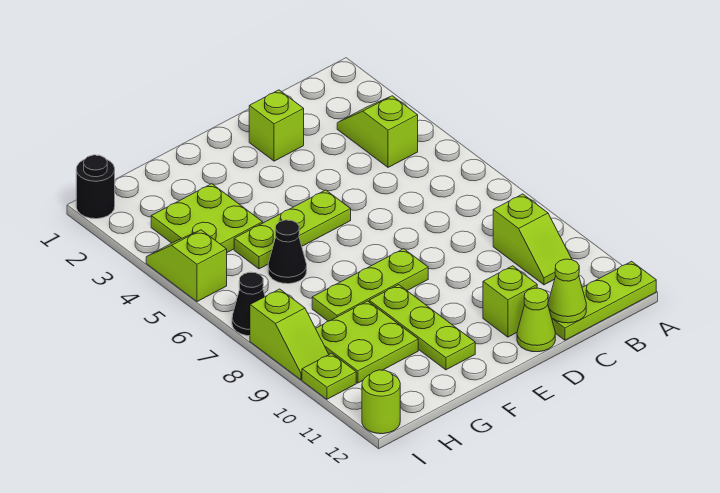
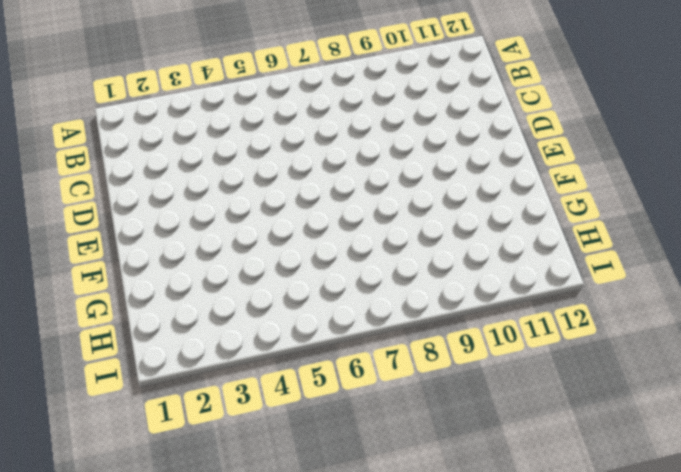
none -> lime 1x3 plate [552,261,656,340]
none -> lime 1x2 slope [337,96,418,167]
none -> lime 1x2 slope [493,194,572,285]

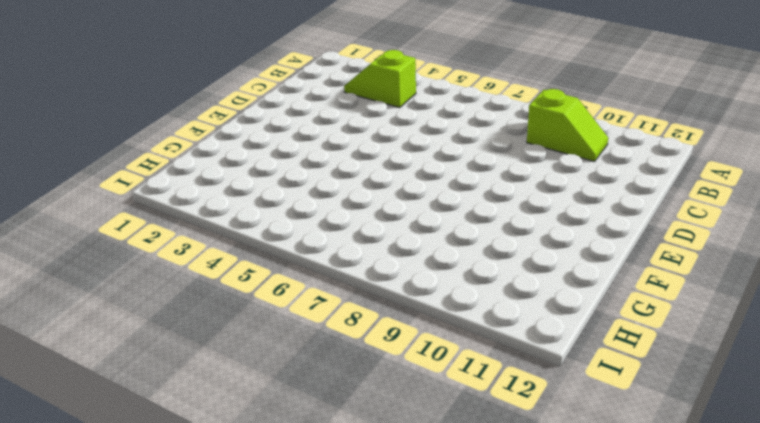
none -> lime 1x3 plate [552,261,656,340]
none -> lime 1x1 brick [249,90,304,161]
none -> lime 1x1 brick [483,266,537,337]

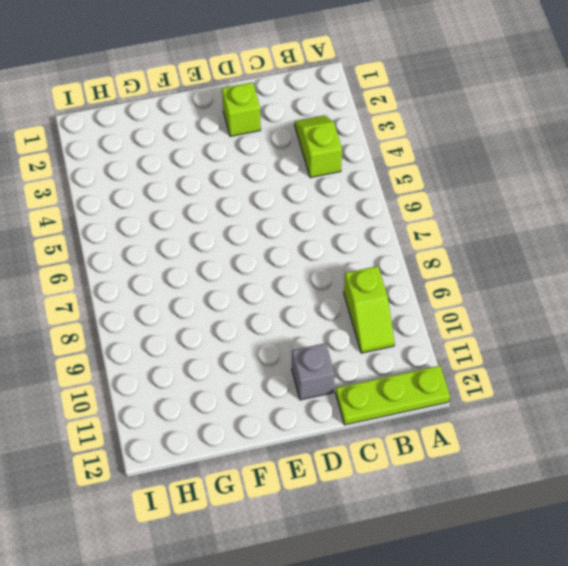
grey 1x1 brick [292,343,335,400] -> lime 1x1 brick [483,266,537,337]
none -> lime 1x1 cone [517,288,555,352]
none -> lime 1x3 plate [234,190,351,269]
none -> lime 1x3 plate [312,249,428,321]

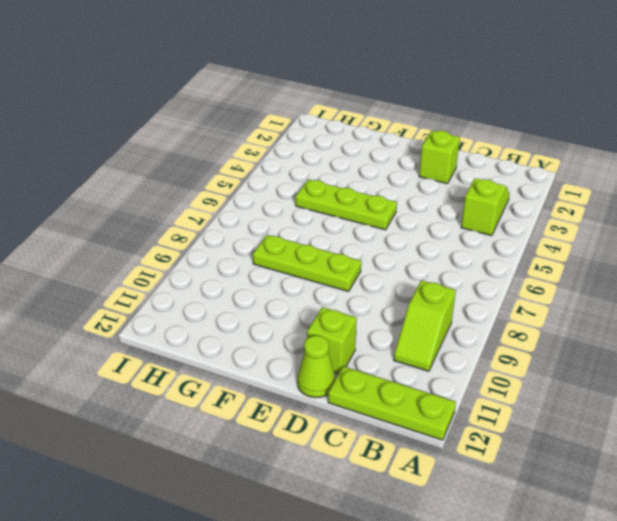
none -> lime 1x3 plate [369,285,475,370]
none -> lime 2x2 plate [151,184,263,252]
none -> black 1x1 cone [268,220,307,284]

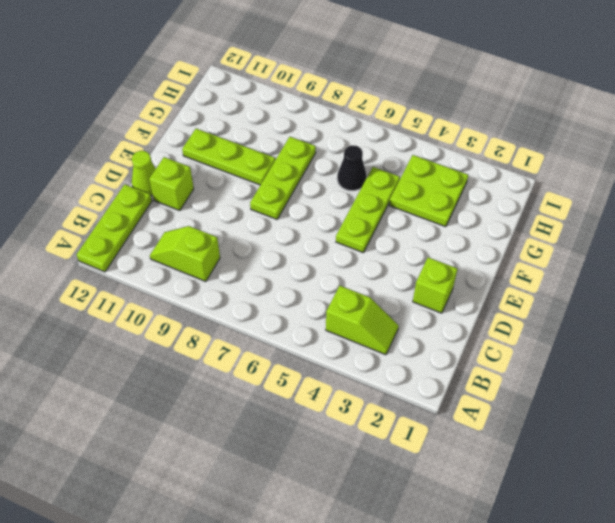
none -> lime 2x2 plate [316,301,418,383]
none -> black 1x1 round brick [76,155,115,219]
none -> lime 1x2 slope [146,230,227,302]

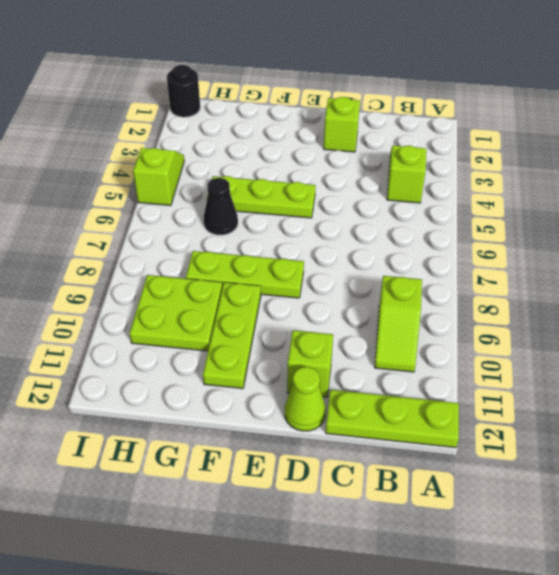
none -> lime 2x2 plate [151,184,263,252]
none -> black 1x1 cone [232,272,265,336]
none -> lime 1x2 slope [250,289,329,380]

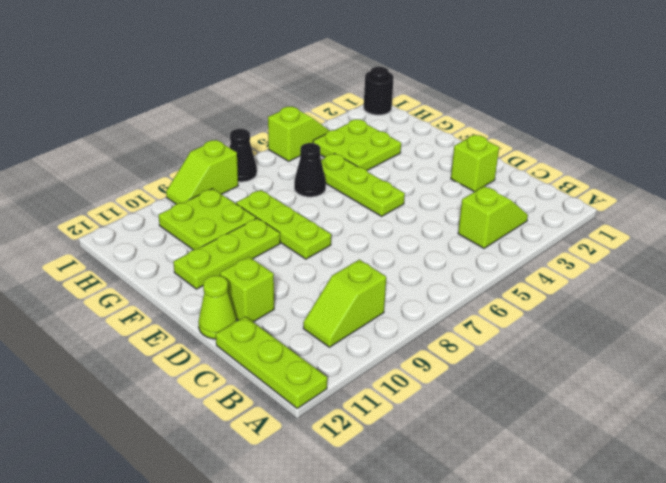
none -> lime 1x1 plate [302,353,356,399]
none -> lime 1x1 round brick [362,370,400,434]
none -> lime 1x1 cone [548,259,586,323]

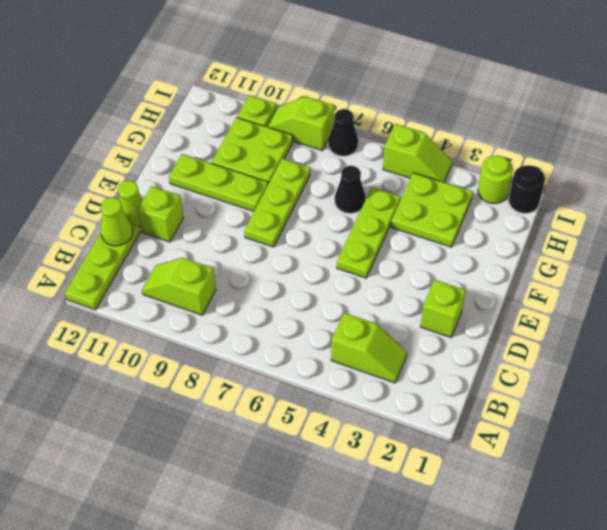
lime 1x1 round brick [478,156,513,204] -> lime 1x1 round brick moved to [362,370,400,434]

